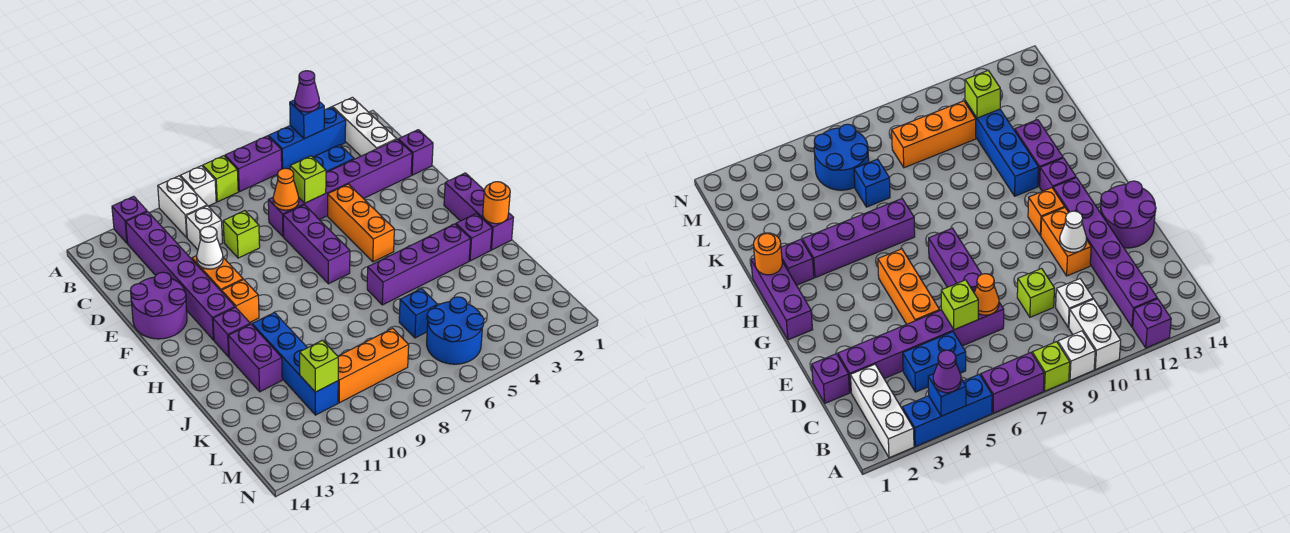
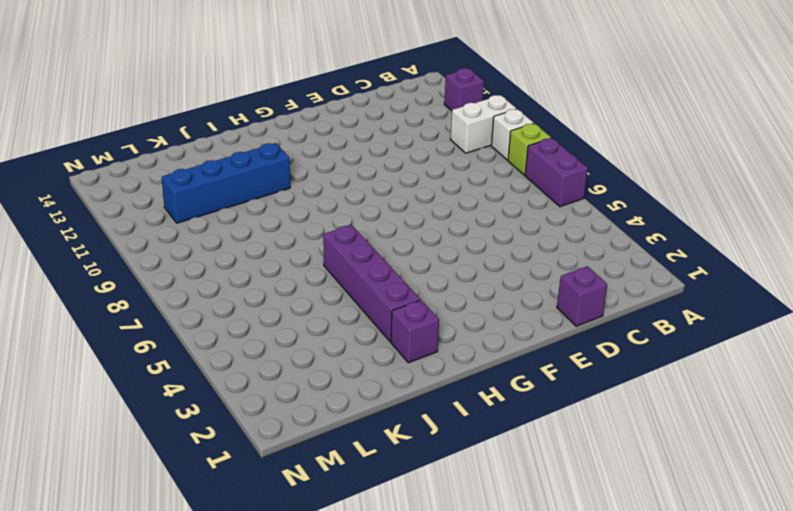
none -> white 1x3 brick [333,97,397,156]
none -> blue 1x3 brick [269,107,346,169]
none -> purple 1x6 brick [126,212,235,340]
none -> blue 1x2 brick [313,145,354,172]

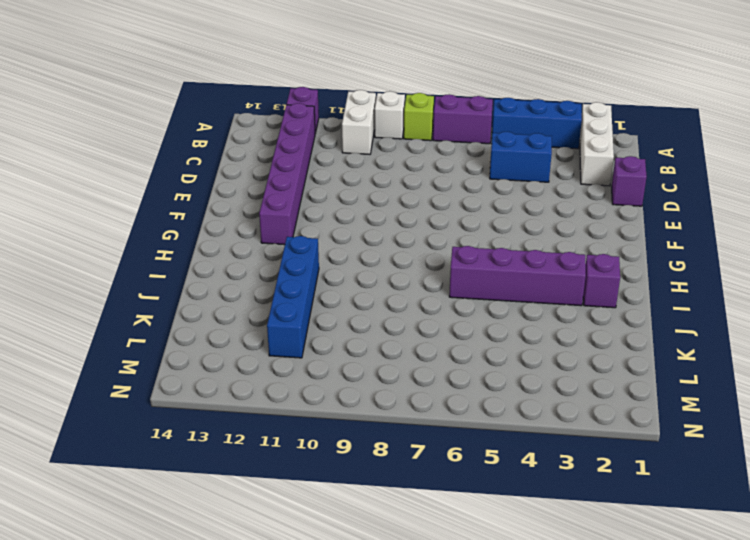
none -> white 1x1 brick [186,206,222,250]
none -> purple 1x6 brick [268,139,412,237]
none -> lime 1x1 brick [223,211,260,258]
none -> orange 1x3 brick [328,184,394,262]

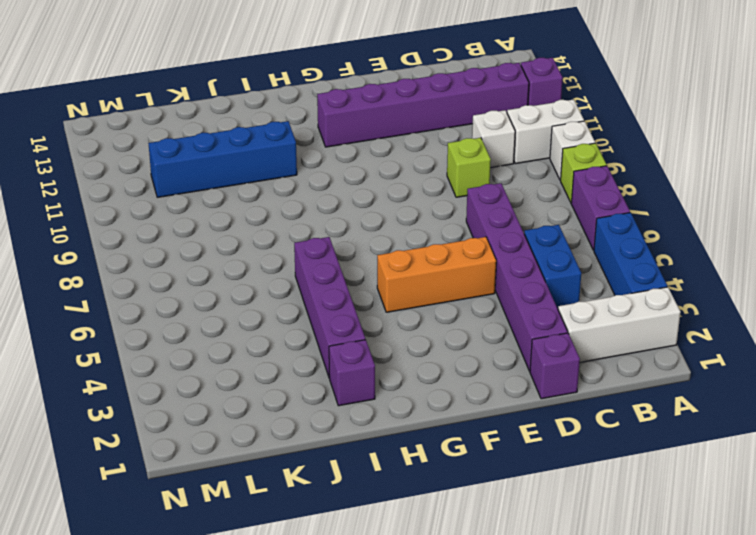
none -> purple 1x3 brick [283,205,350,284]
none -> orange 1x2 brick [192,256,243,292]
none -> purple 2x2 round brick [130,272,187,339]
none -> purple 1x3 brick [444,173,514,250]

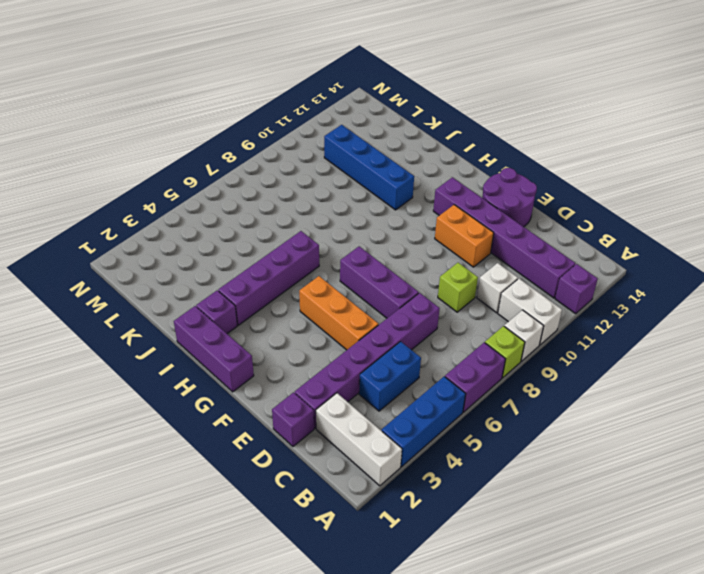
none -> orange 1x1 brick [222,280,259,322]
none -> purple 1x1 brick [213,307,250,357]
none -> purple 1x2 brick [228,324,282,392]
none -> blue 1x1 brick [399,289,437,338]

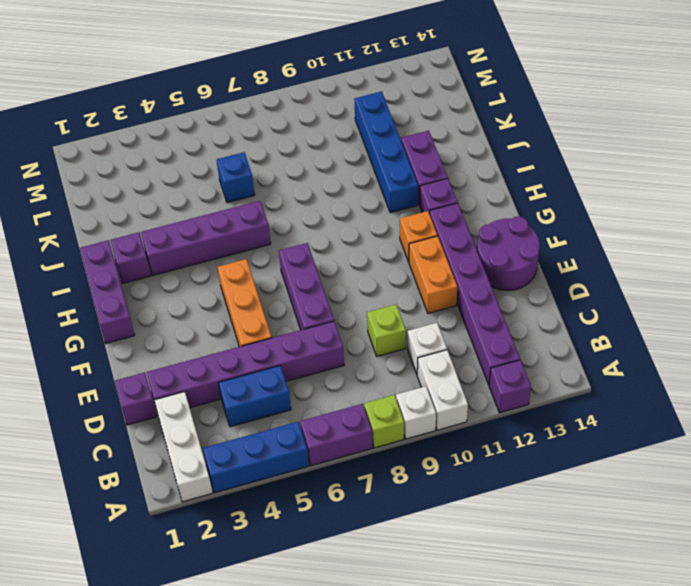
none -> blue 2x2 round brick [427,297,484,364]
none -> orange 1x3 brick [338,328,409,403]
none -> blue 1x1 brick [290,100,324,139]
none -> lime 1x1 brick [290,156,326,203]

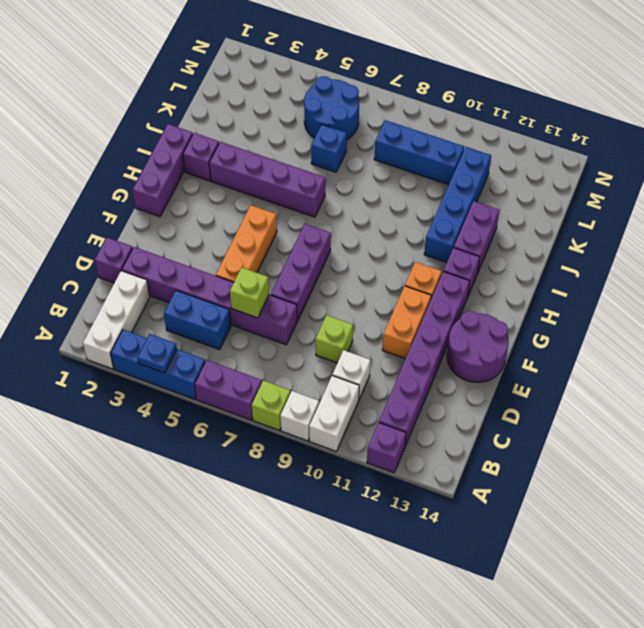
blue 1x1 plate [137,334,177,373] -> blue 1x1 brick [290,100,324,139]
blue 1x3 brick [374,120,464,185] -> orange 1x3 brick [338,328,409,403]
none -> orange 1x1 cone [273,168,299,210]
none -> white 1x1 cone [197,226,223,269]
none -> orange 1x1 round brick [483,182,510,224]
none -> lime 1x1 brick [300,340,338,392]

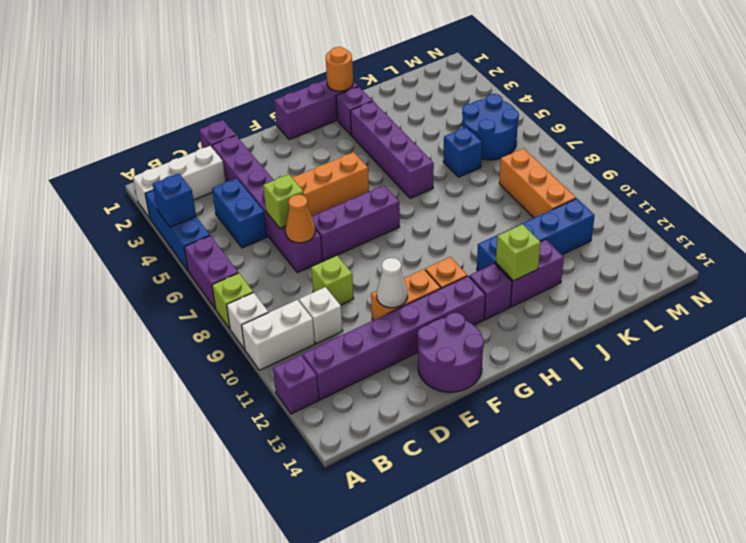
lime 1x1 brick [496,224,541,281] -> lime 1x1 brick moved to [300,340,338,392]
none -> purple 1x1 cone [295,71,319,112]

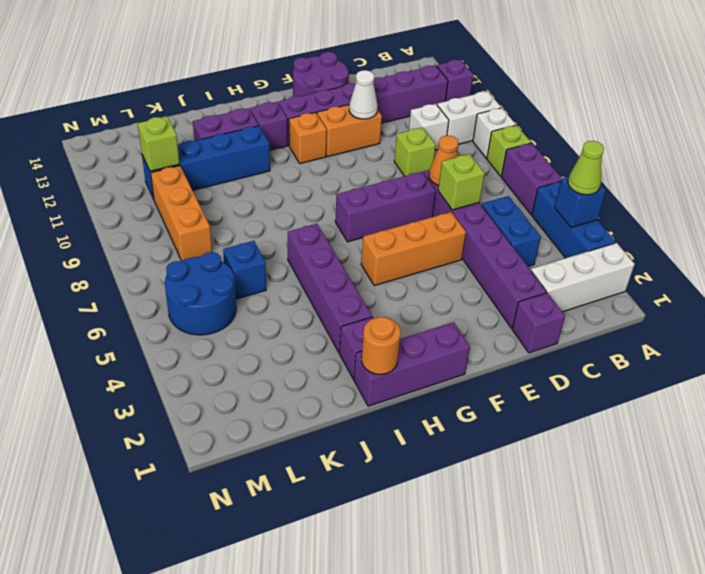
lime 1x1 cone [568,141,604,195] -> purple 1x1 cone [295,71,319,112]

